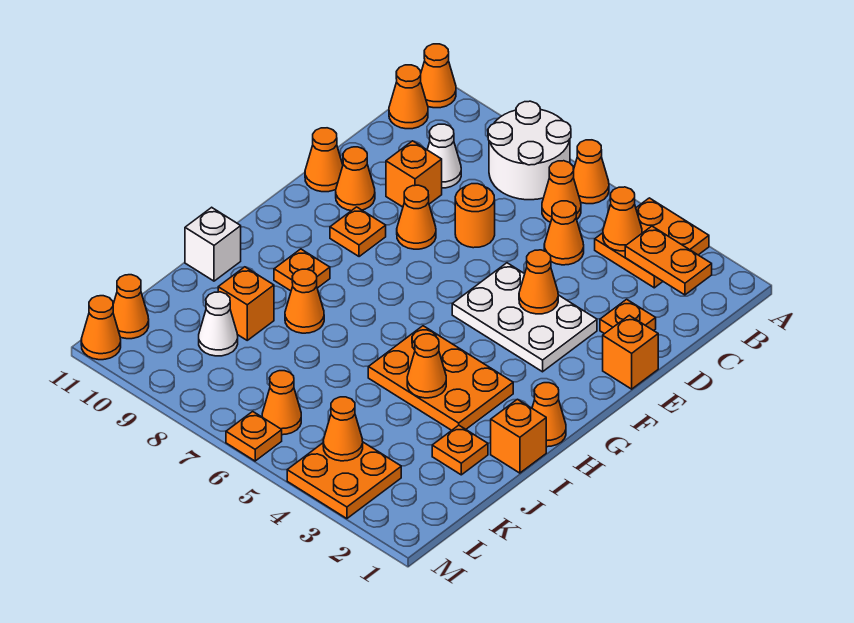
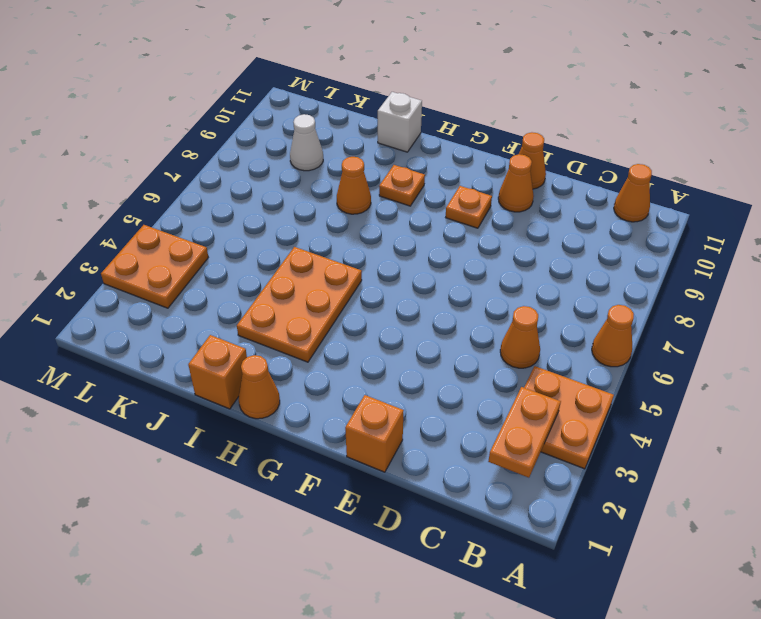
none -> white 2x2 round brick [488,101,571,200]
none -> orange 1x1 cone [421,44,456,108]
none -> orange 1x1 cone [542,161,581,222]
none -> white 1x1 cone [427,124,461,188]

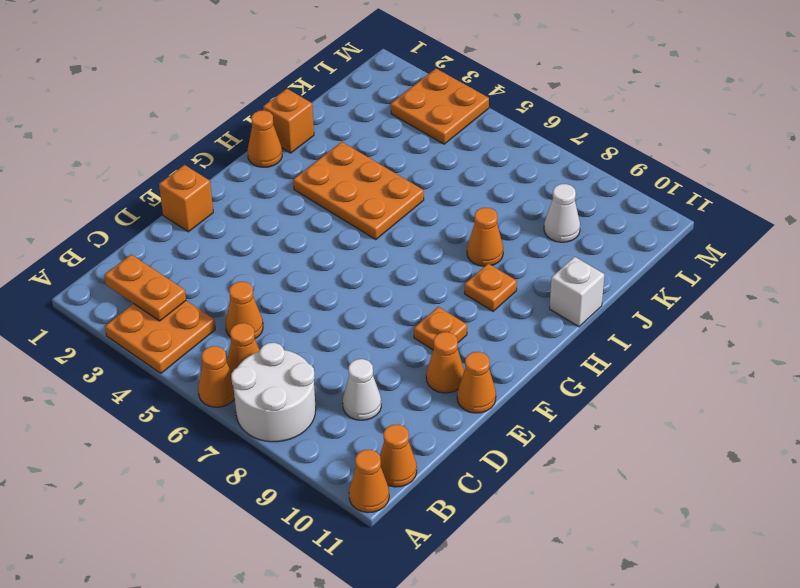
none -> orange 1x1 plate [600,299,656,334]
none -> orange 1x1 round brick [455,184,495,248]
none -> orange 1x1 brick [386,141,442,207]
none -> white 2x3 plate [452,263,597,372]

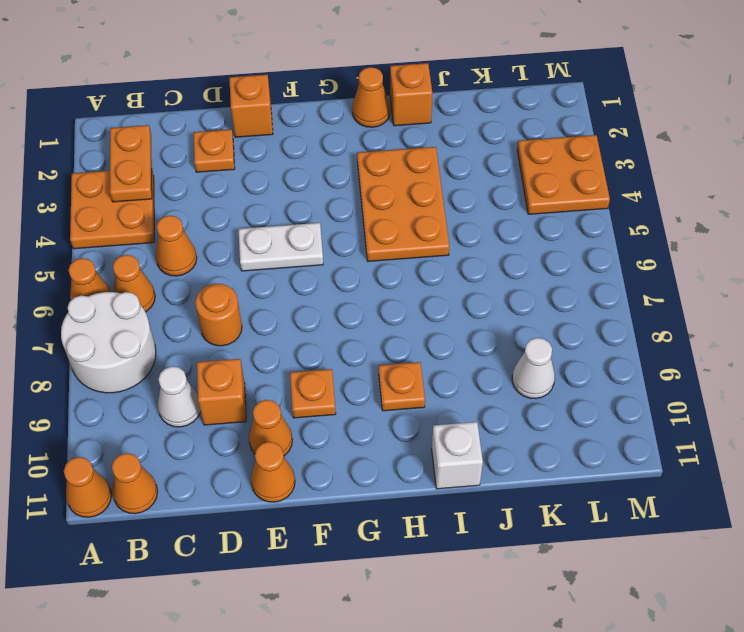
white 1x2 plate [239,223,323,271] -> white 2x3 plate [452,263,597,372]
none -> orange 1x1 cone [397,185,436,249]
none -> orange 1x1 cone [285,269,324,333]
none -> orange 1x1 plate [432,425,488,475]
none -> orange 1x1 brick [218,267,274,340]

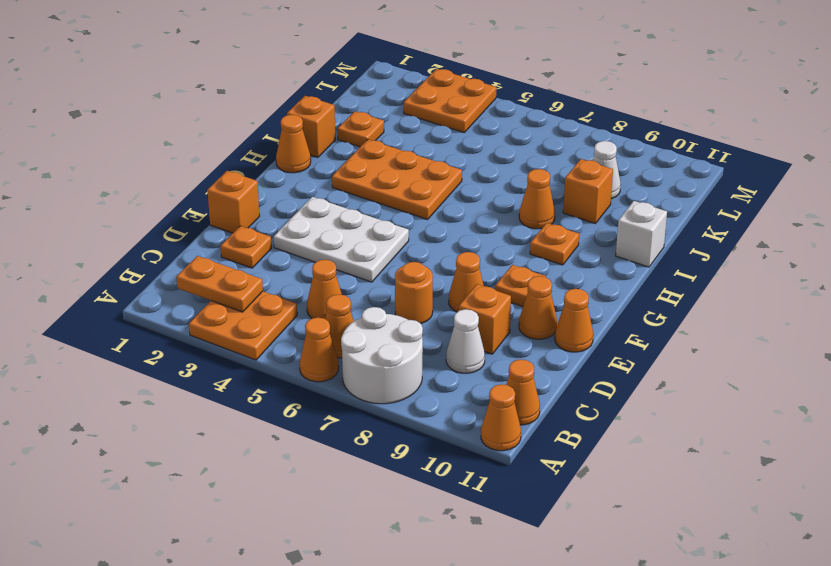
none -> orange 1x1 cone [262,371,301,435]
none -> orange 1x1 cone [113,275,149,339]
none -> orange 1x1 plate [226,411,282,461]
none -> orange 1x1 cone [81,296,121,360]

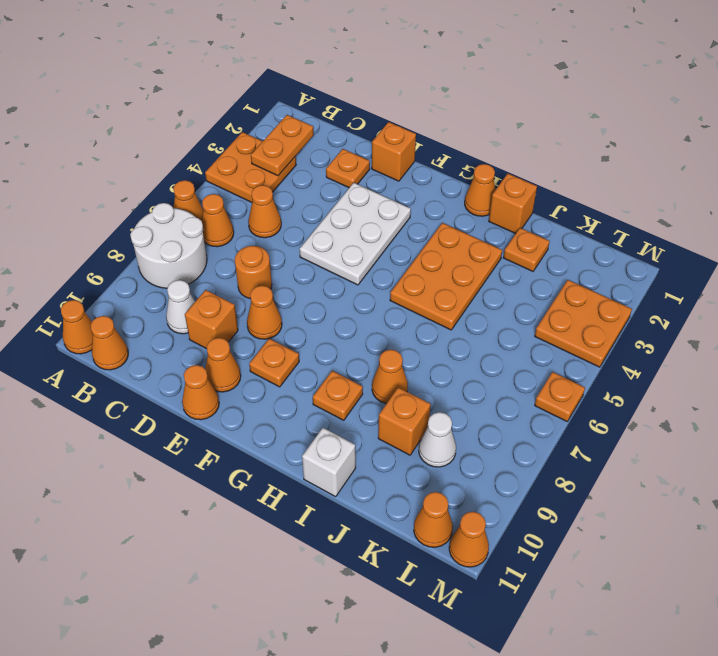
none -> orange 1x1 cone [262,371,301,435]
none -> orange 1x1 cone [603,187,642,251]
none -> orange 1x1 cone [519,250,558,314]
none -> orange 1x1 cone [407,334,446,398]

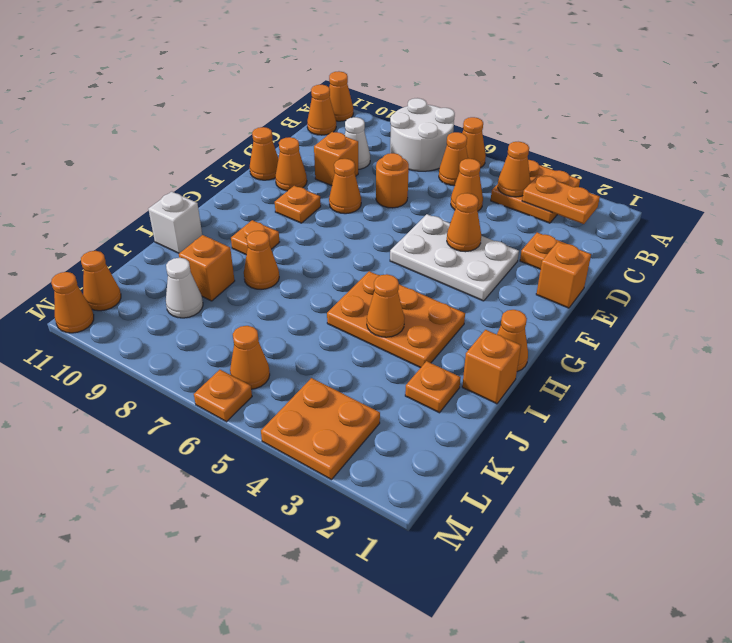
none -> orange 1x1 cone [323,397,363,461]

